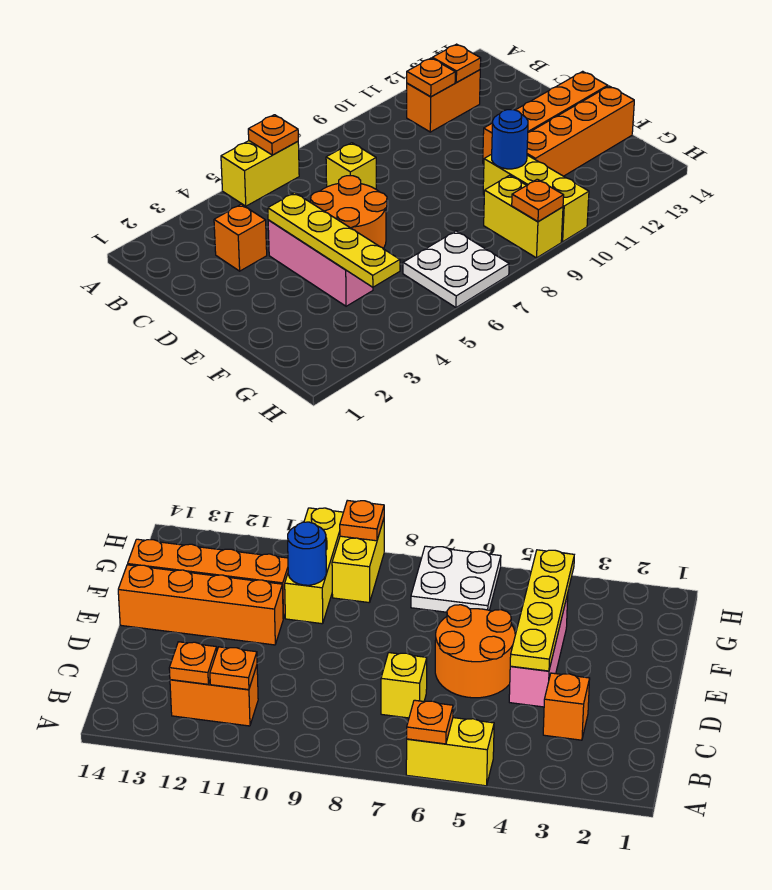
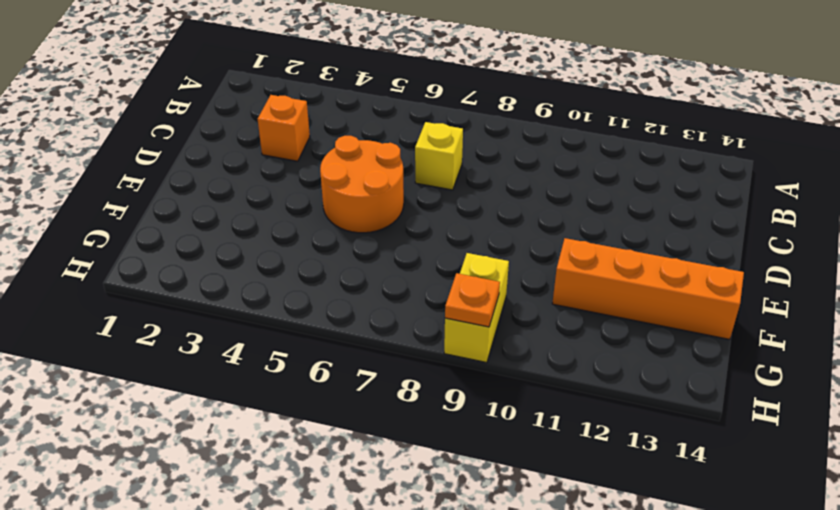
none -> yellow 1x2 brick [221,141,299,206]
none -> orange 1x2 brick [407,70,480,132]
none -> pink 1x3 brick [268,220,373,306]

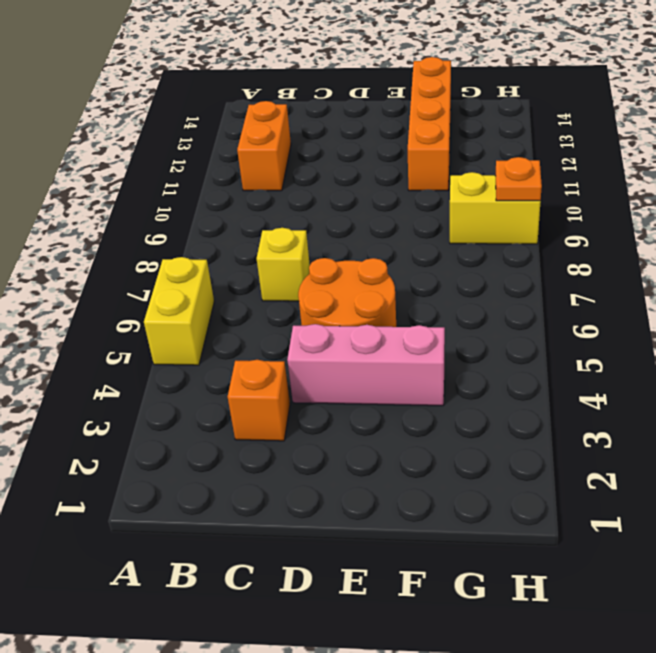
none -> orange 1x4 brick [483,71,608,164]
none -> yellow 1x3 brick [483,154,589,242]
none -> white 2x2 plate [403,231,509,308]

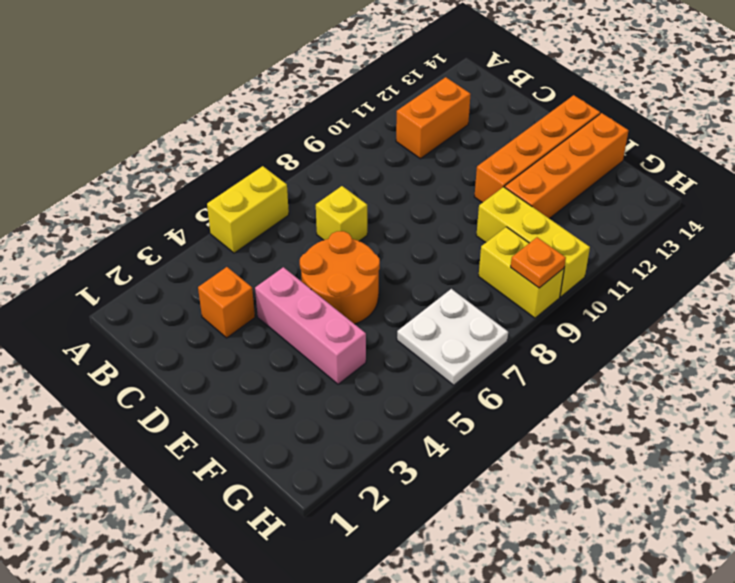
none -> orange 1x1 plate [248,115,298,155]
none -> orange 1x1 plate [407,58,455,97]
none -> orange 1x1 plate [432,44,481,83]

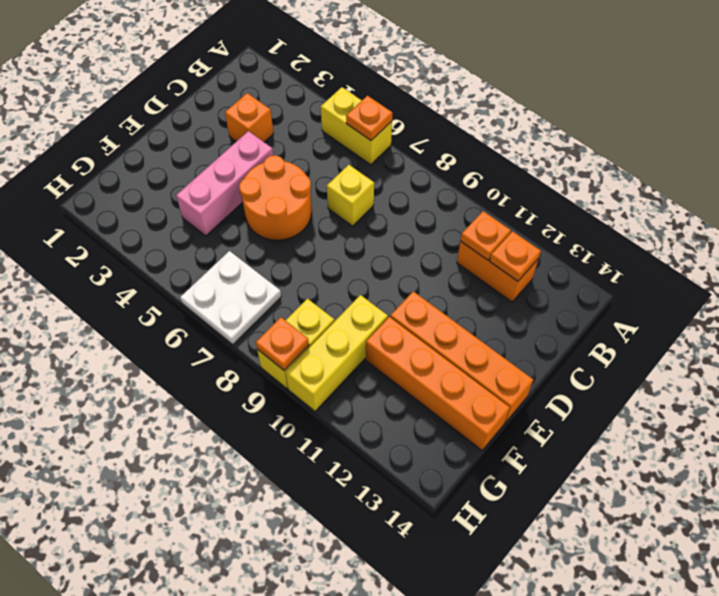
none -> yellow 1x4 plate [268,193,400,287]
none -> blue 1x1 round brick [492,110,528,169]

